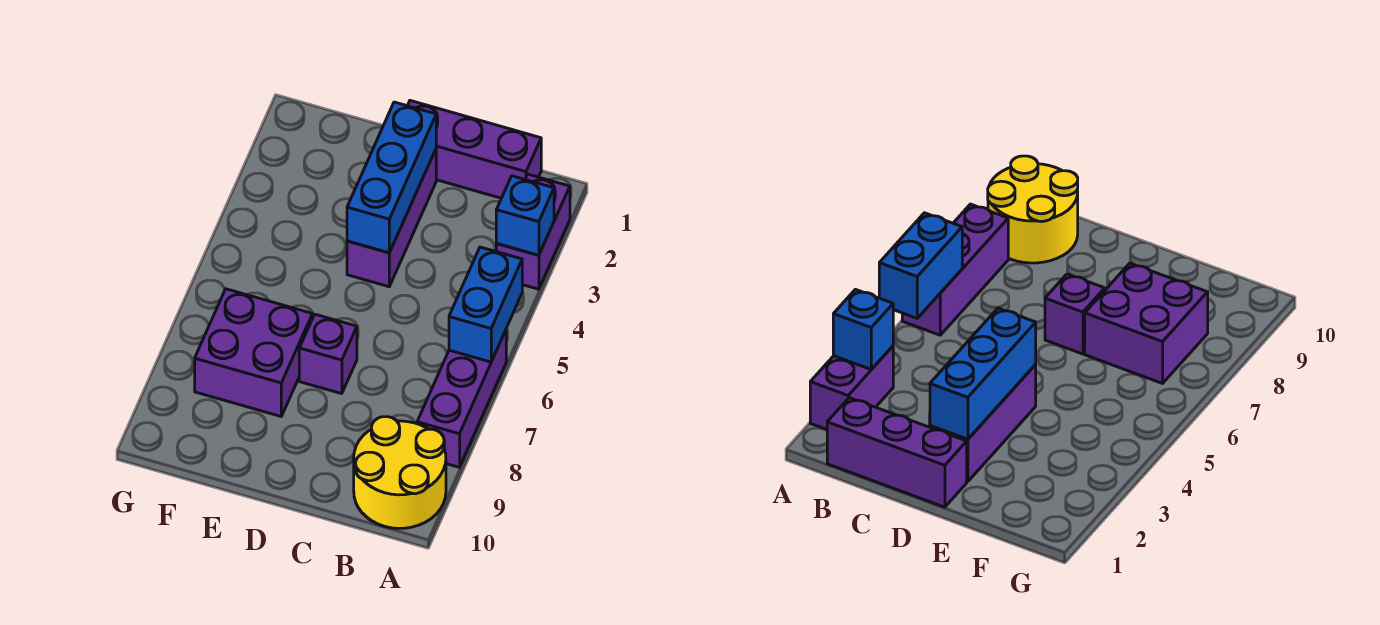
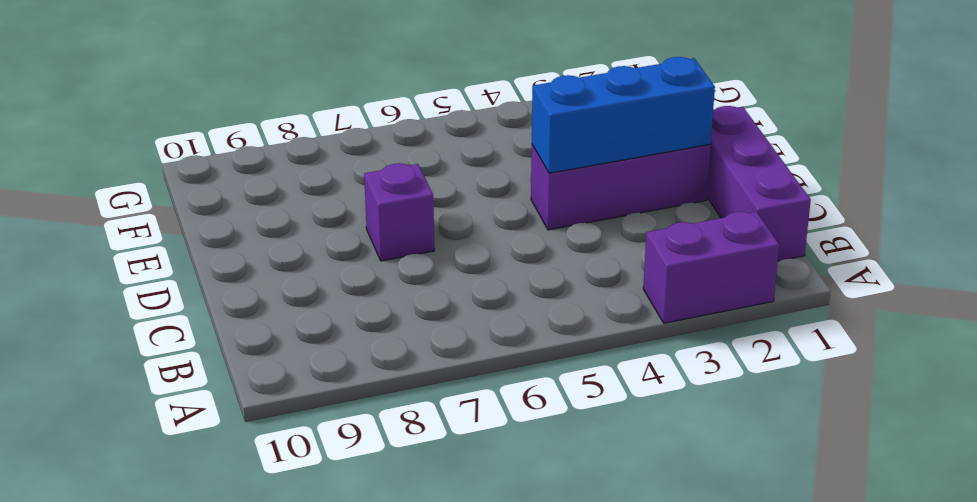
none -> purple 1x3 brick [417,330,506,467]
none -> yellow 2x2 round brick [354,417,446,528]

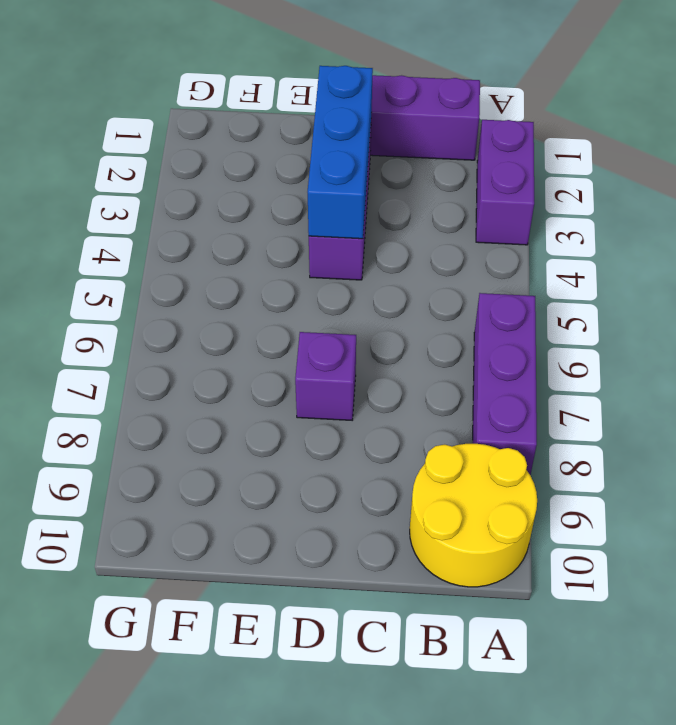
none -> purple 2x2 brick [195,289,312,416]
none -> blue 1x1 brick [496,176,554,255]

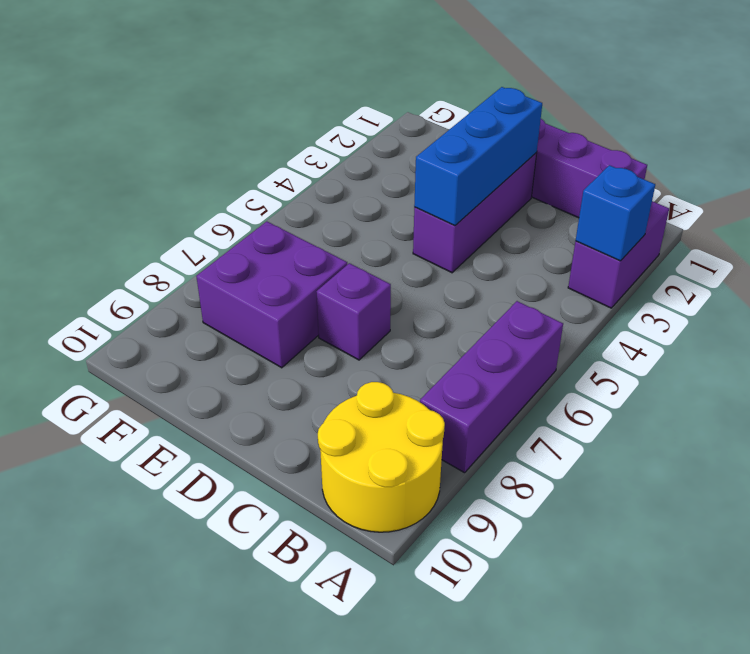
none -> blue 1x2 brick [449,247,522,362]

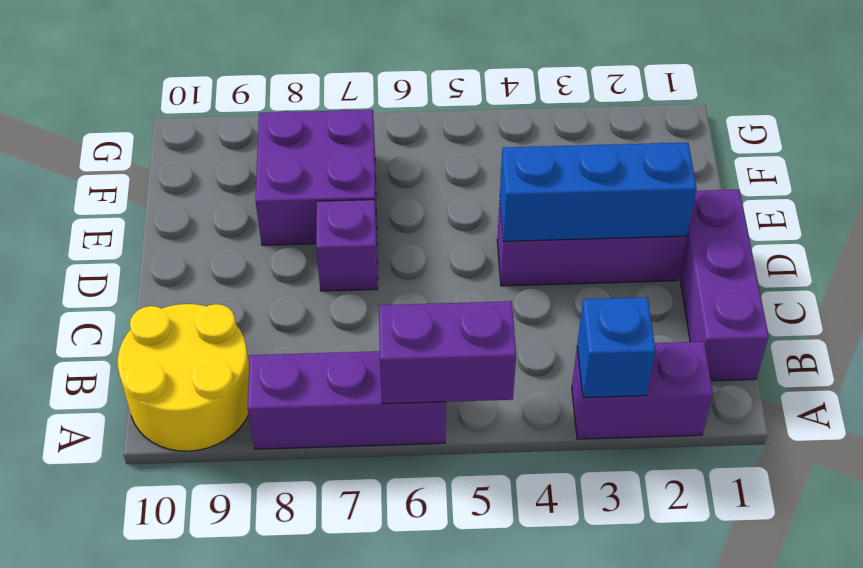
purple 1x2 brick [379,301,516,404] -> blue 1x2 brick [449,247,522,362]

